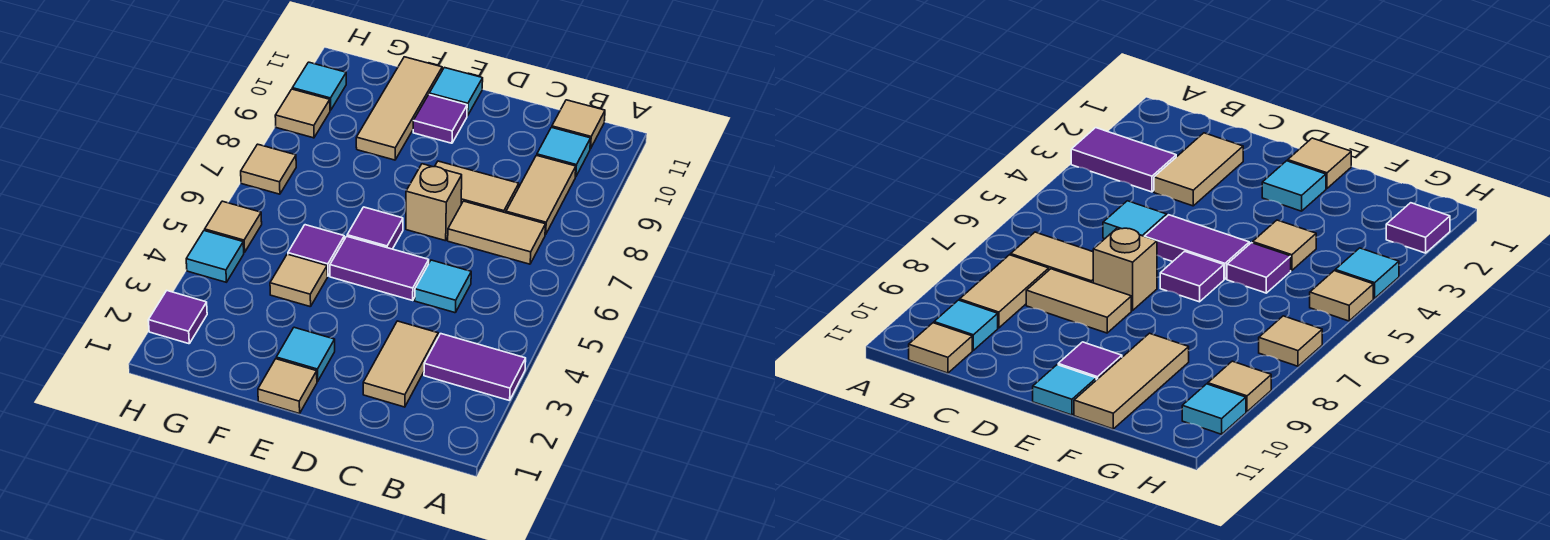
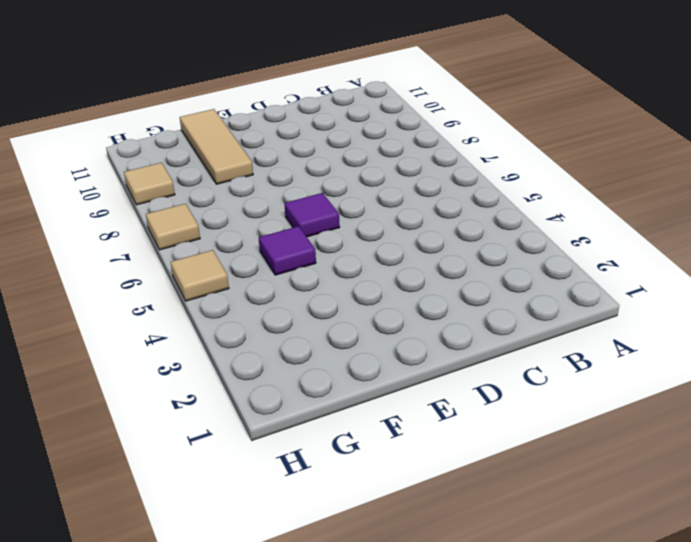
none -> purple 1x2 tile [424,334,526,401]
none -> tan 1x2 tile [448,201,546,264]
none -> tan 1x2 tile [506,155,576,235]

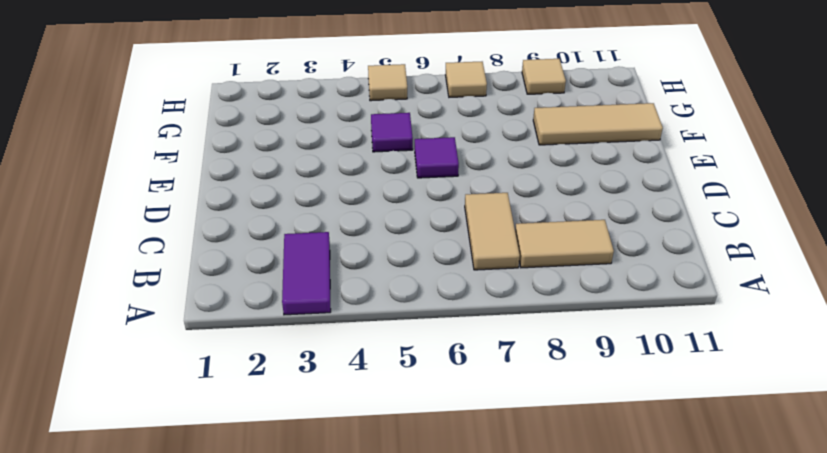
none -> cyan 1x1 tile [537,127,591,177]
none -> tan 1x1 tile [552,100,605,149]
none -> tan 1x2 tile [363,321,438,407]

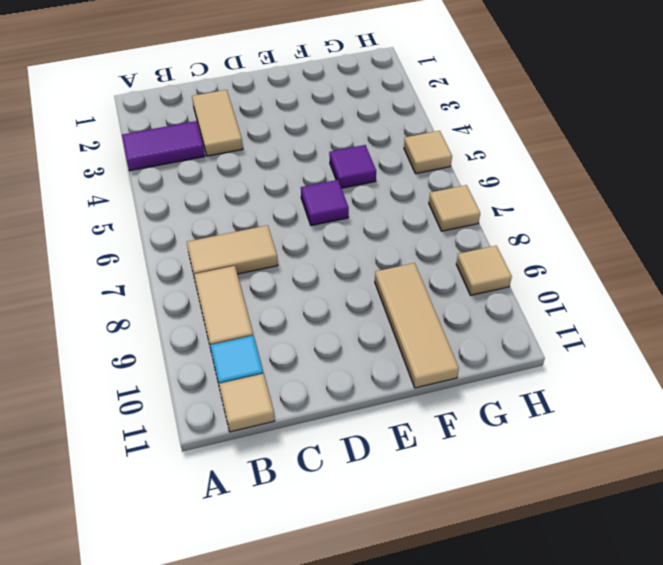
none -> cyan 1x1 tile [415,260,471,313]
none -> tan 1x2 tile [435,161,519,213]
none -> purple 1x2 tile [330,236,429,300]

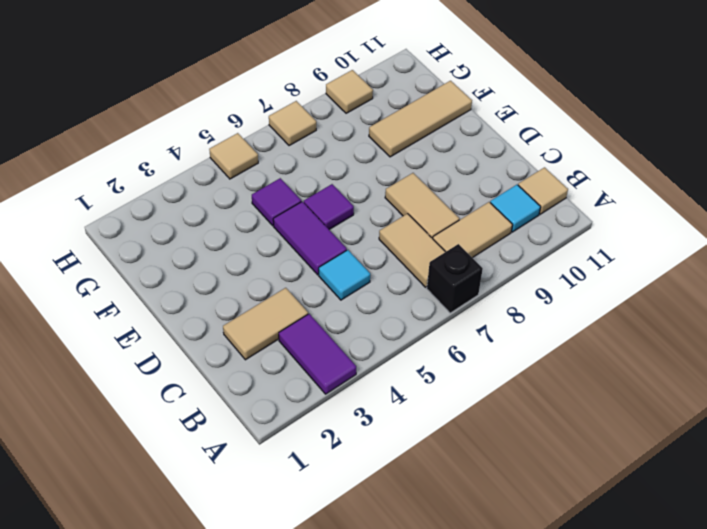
black 1x1 brick [427,244,483,313] -> none
none -> tan 1x1 brick [406,164,462,241]
none -> tan 1x1 tile [258,359,317,414]
none -> cyan 1x1 tile [276,327,335,381]

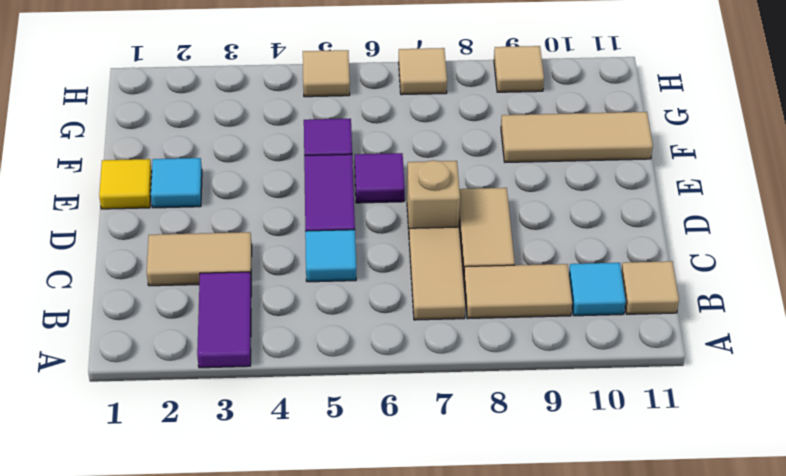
yellow 1x1 tile [99,159,152,209] -> tan 1x1 tile [258,359,317,414]
none -> purple 1x1 tile [413,95,467,143]
none -> cyan 1x1 tile [429,68,483,116]
none -> tan 1x1 tile [270,254,327,307]

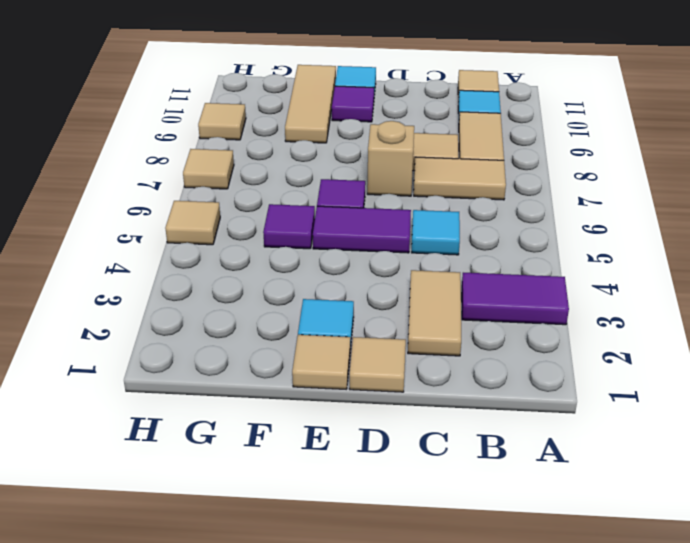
tan 1x1 tile [349,337,406,392] -> tan 1x1 tile moved to [270,254,327,307]
none -> purple 1x1 tile [148,291,207,344]
none -> cyan 1x1 tile [186,231,244,282]
none -> cyan 1x1 tile [292,62,346,110]

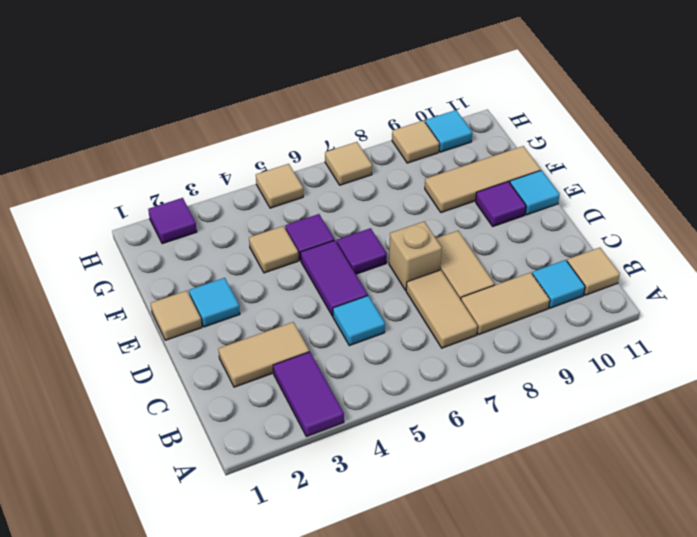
none -> cyan 1x1 tile [186,231,244,282]

